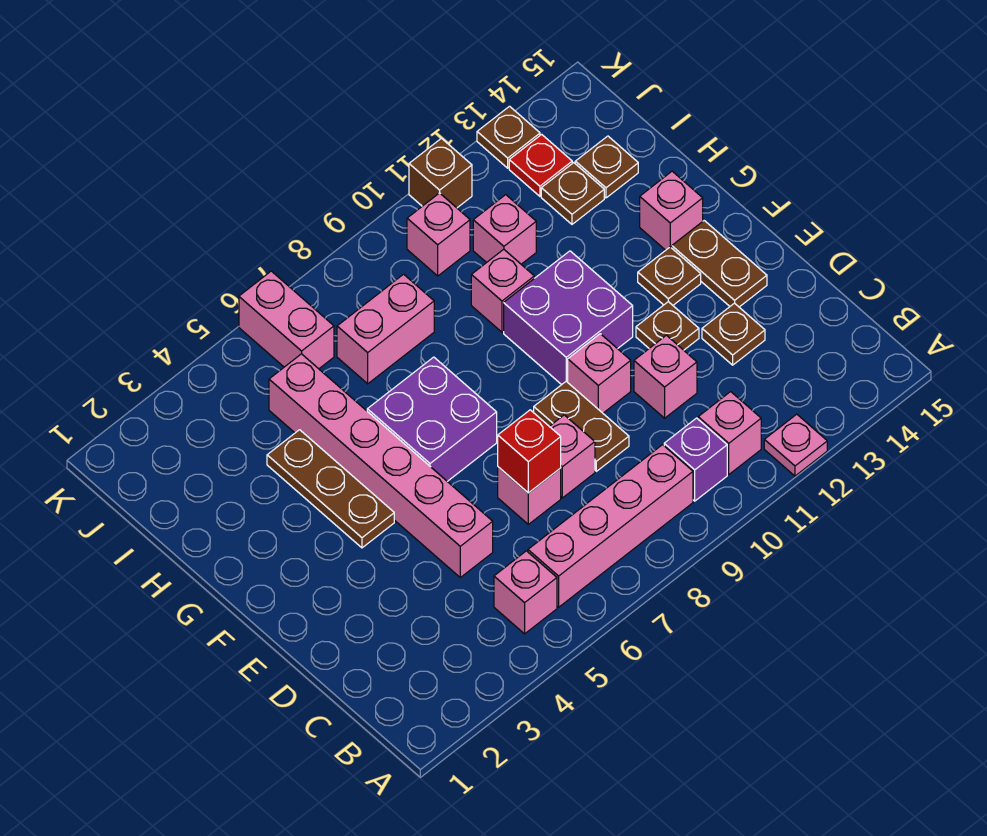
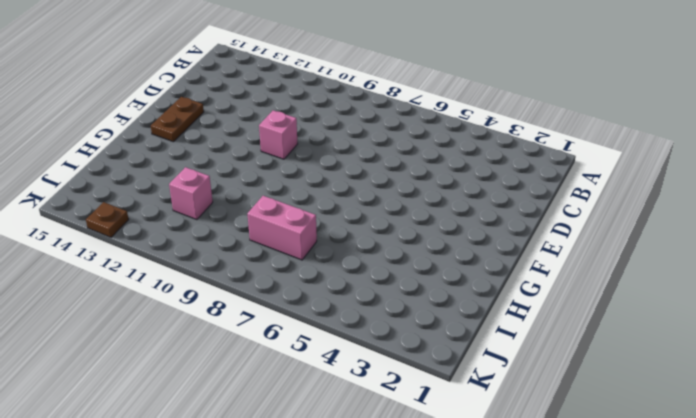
none -> pink 1x1 plate [764,414,827,476]
none -> pink 1x1 brick [494,551,557,634]
none -> pink 1x4 brick [528,445,693,607]
none -> purple 1x1 brick [664,418,727,501]

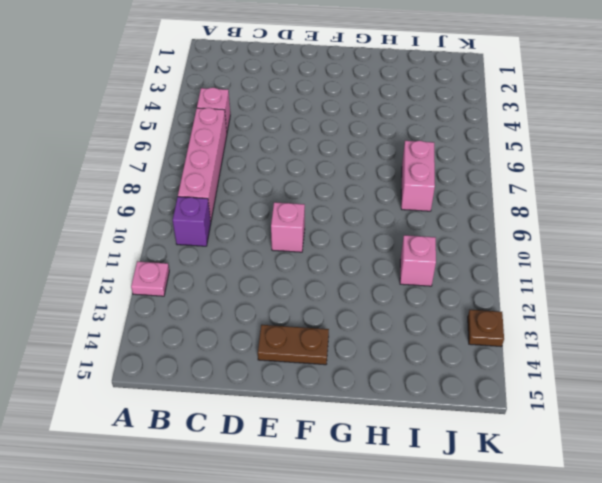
none -> pink 1x1 brick [698,392,761,474]
none -> pink 1x6 brick [269,354,493,577]
none -> pink 1x1 brick [498,467,561,524]
none -> pink 1x1 brick [549,415,595,498]

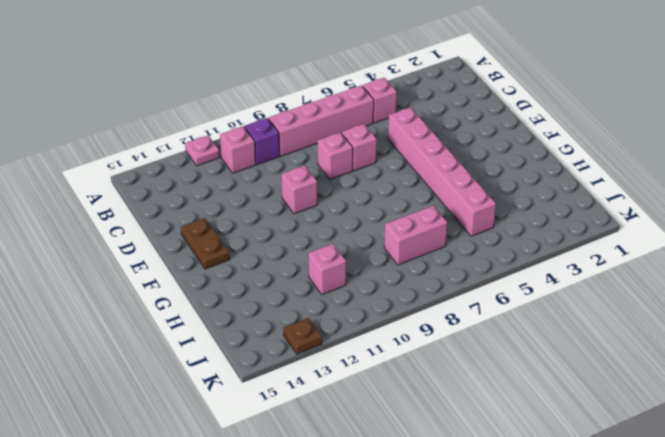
none -> brown 1x2 plate [534,381,629,471]
none -> pink 1x1 brick [634,335,697,418]
none -> brown 1x1 plate [702,303,765,365]
none -> brown 1x1 plate [636,302,699,350]

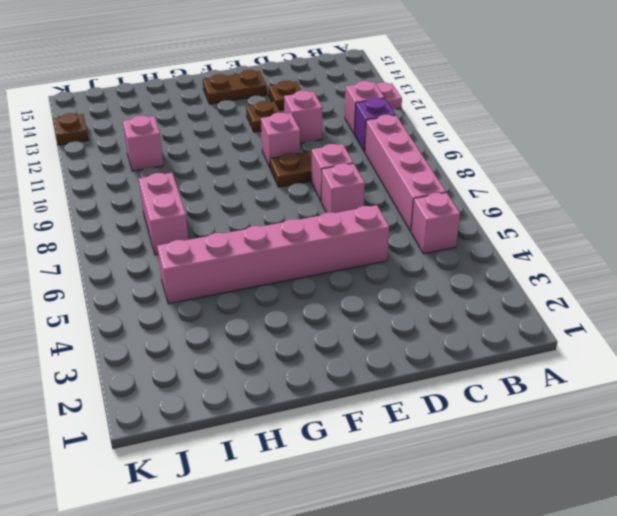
none -> brown 1x3 plate [267,430,394,548]
none -> purple 2x2 brick [367,357,497,481]
none -> purple 2x2 brick [504,251,633,385]
none -> brown 1x1 plate [638,247,701,305]

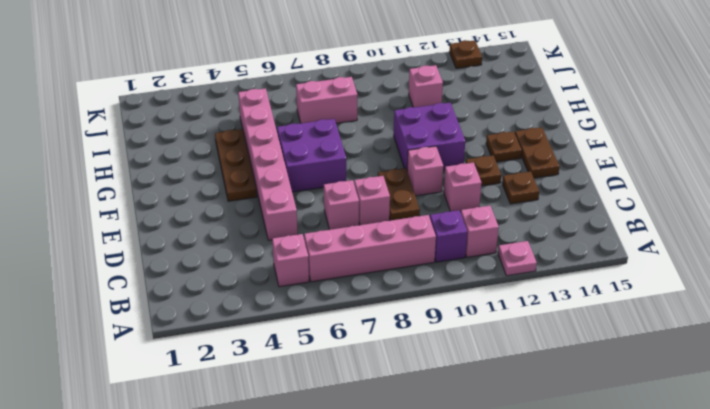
none -> pink 1x1 brick [640,171,703,250]
none -> pink 1x1 brick [471,249,534,332]
none -> brown 1x1 plate [541,163,604,224]
none -> brown 1x1 plate [575,136,638,198]

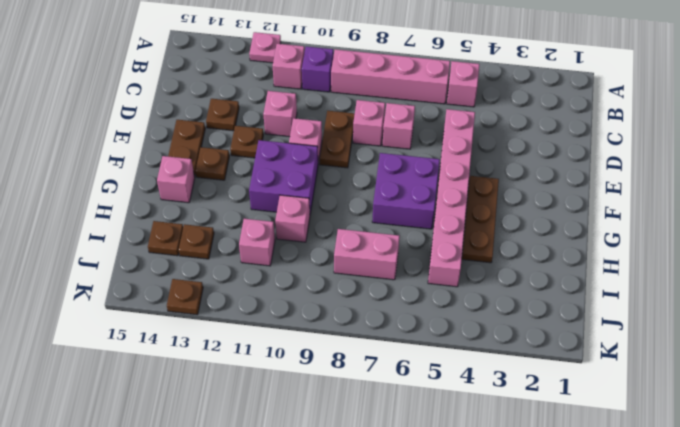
none -> pink 1x2 brick [239,271,334,369]
none -> pink 1x1 brick [407,193,470,276]
none -> red 1x1 plate [509,134,572,196]
none -> brown 1x1 brick [409,138,472,208]

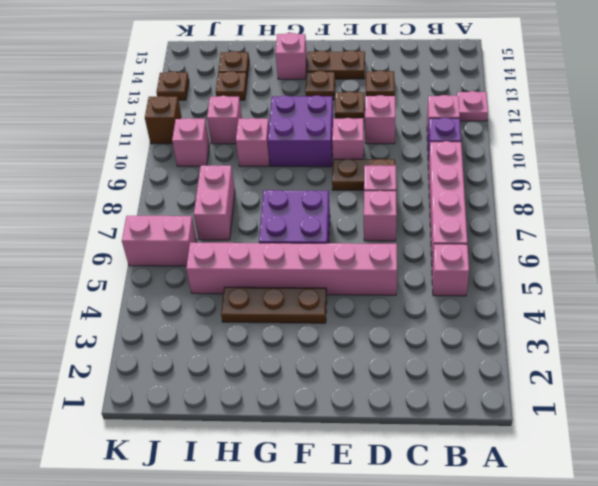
none -> red 1x1 plate [509,134,572,196]
none -> red 1x1 brick [498,410,561,493]

